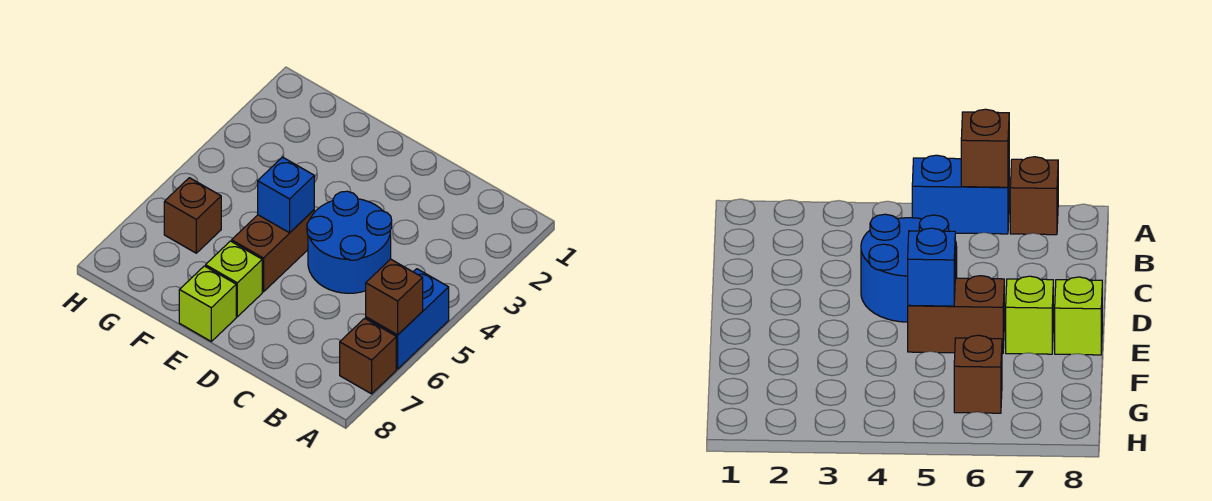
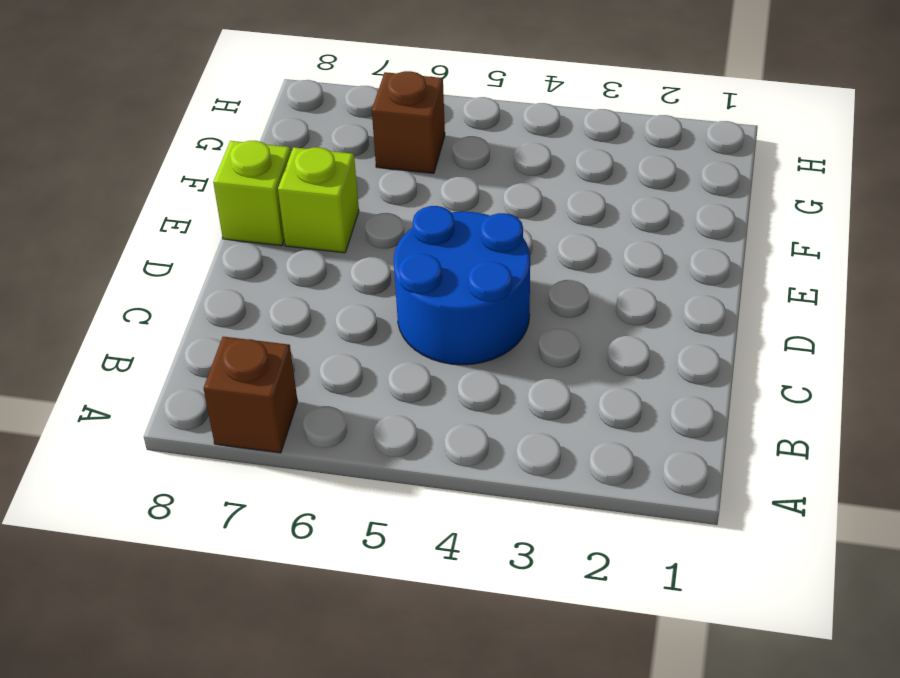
none -> blue 1x2 brick [366,269,449,369]
none -> brown 1x2 brick [232,210,314,292]

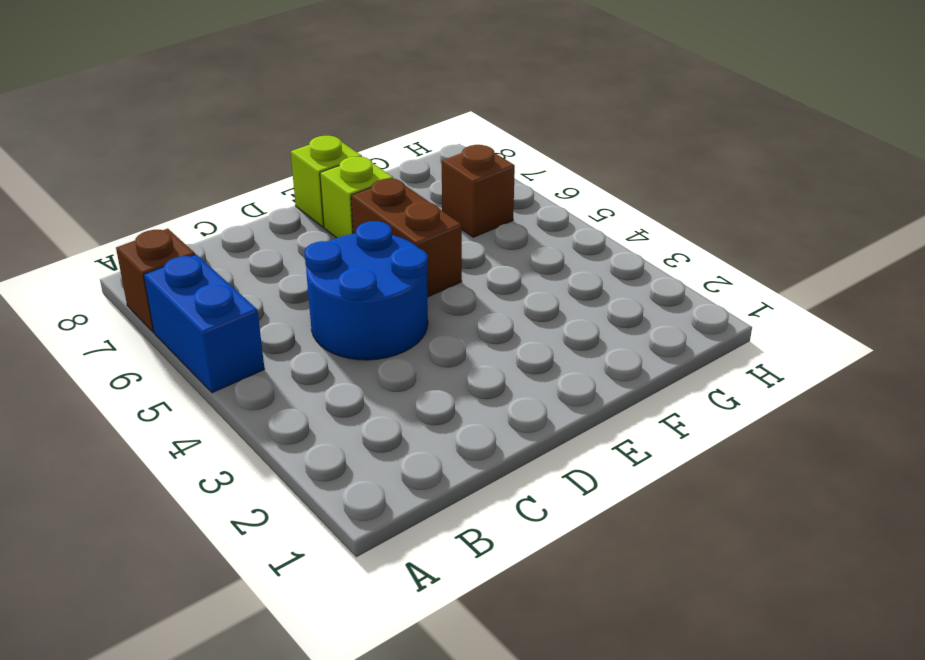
none -> brown 1x1 brick [366,259,423,335]
none -> blue 1x1 brick [258,157,314,233]

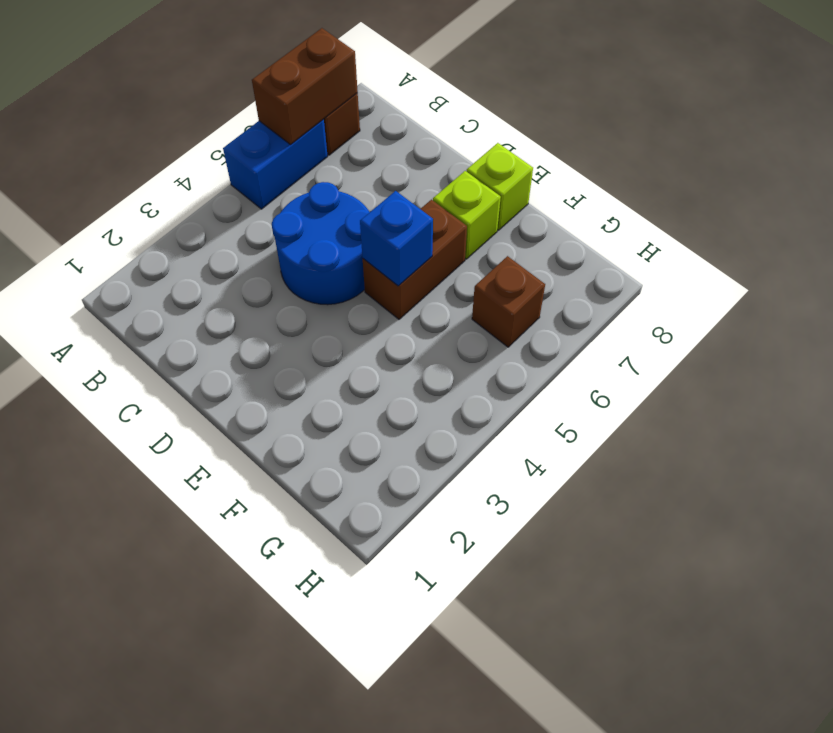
brown 1x2 brick [252,28,358,145] -> brown 1x1 brick [366,259,423,335]

